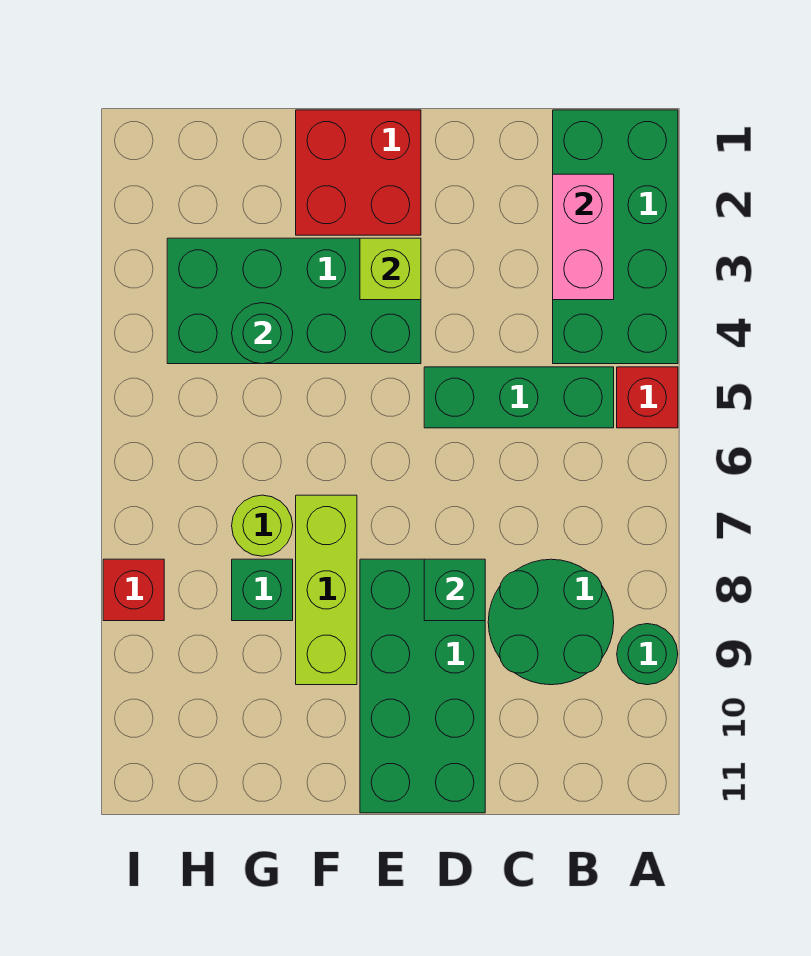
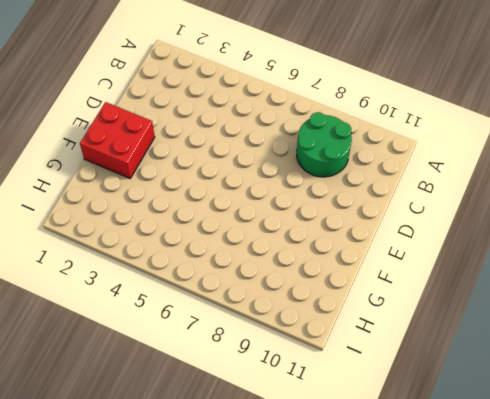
none -> green 2x4 brick [553,110,678,364]
none -> red 1x1 brick [617,367,678,428]
none -> green 1x1 round brick [617,624,678,685]

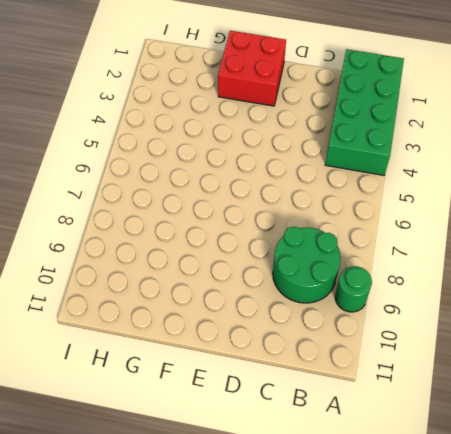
none -> red 1x1 brick [617,367,678,428]
none -> green 1x3 brick [424,367,614,428]
none -> green 2x4 brick [360,559,485,813]

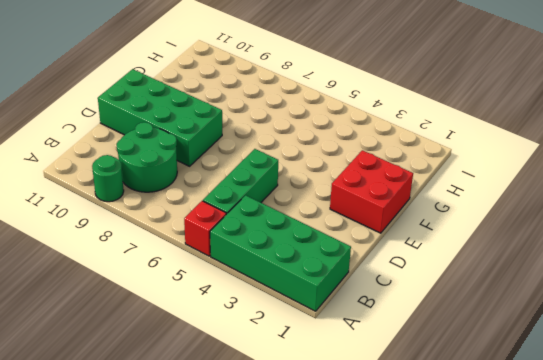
none -> green 2x4 brick [167,238,421,364]
none -> lime 1x3 brick [296,495,357,685]
none -> lime 1x1 round brick [232,495,293,556]

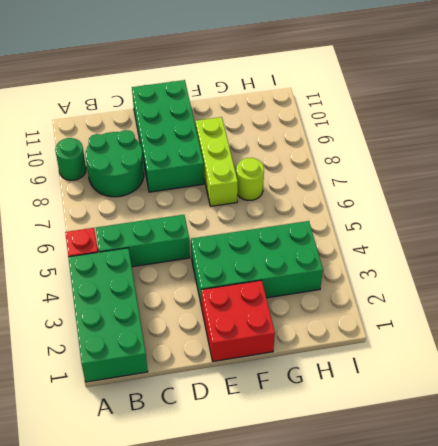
none -> green 1x1 brick [232,559,293,621]
none -> red 1x1 brick [103,559,164,621]
none -> pink 1x2 brick [553,174,614,300]

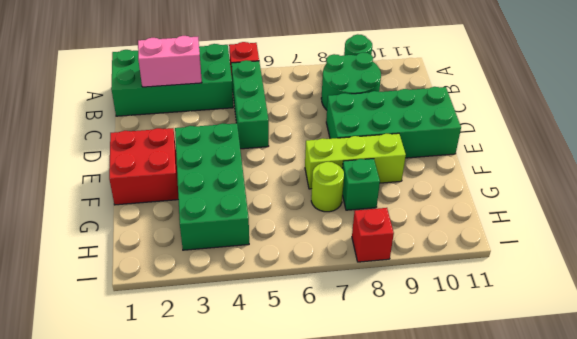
none -> green 1x1 brick [424,559,485,621]
none -> lime 1x1 brick [360,238,421,300]
none -> green 1x1 round brick [232,303,293,364]

